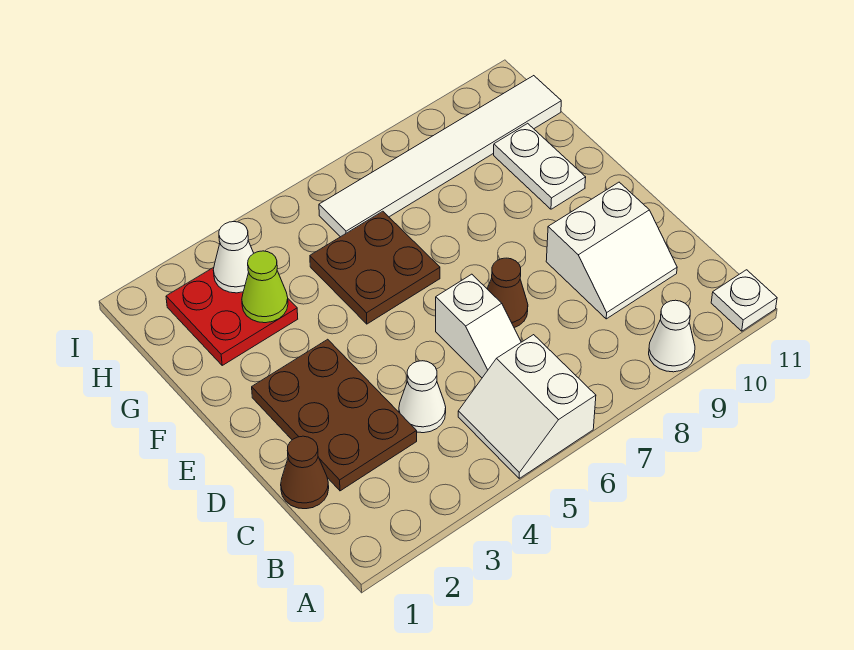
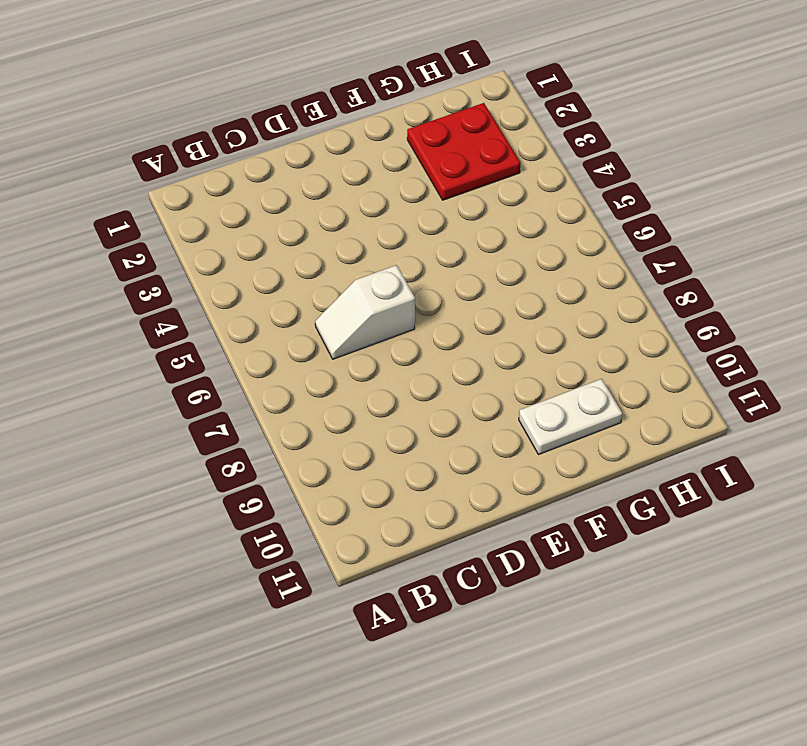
none -> white 2x2 slope [458,335,596,478]
none -> white 1x1 cone [649,300,695,372]
none -> white 1x1 plate [711,270,777,331]

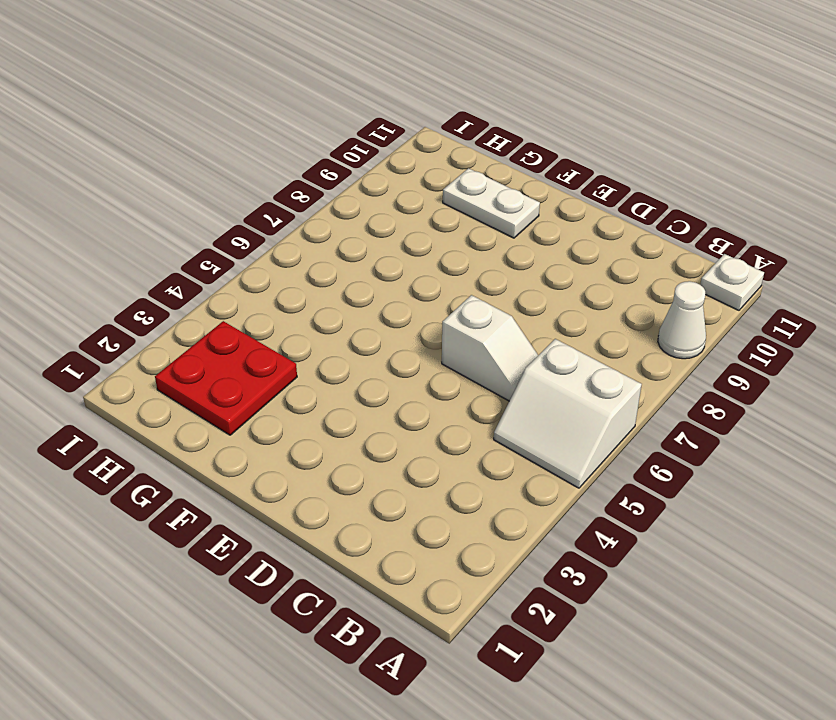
none -> brown 1x1 cone [281,436,329,509]
none -> brown 2x3 plate [252,339,417,491]
none -> white 1x1 cone [399,361,446,433]

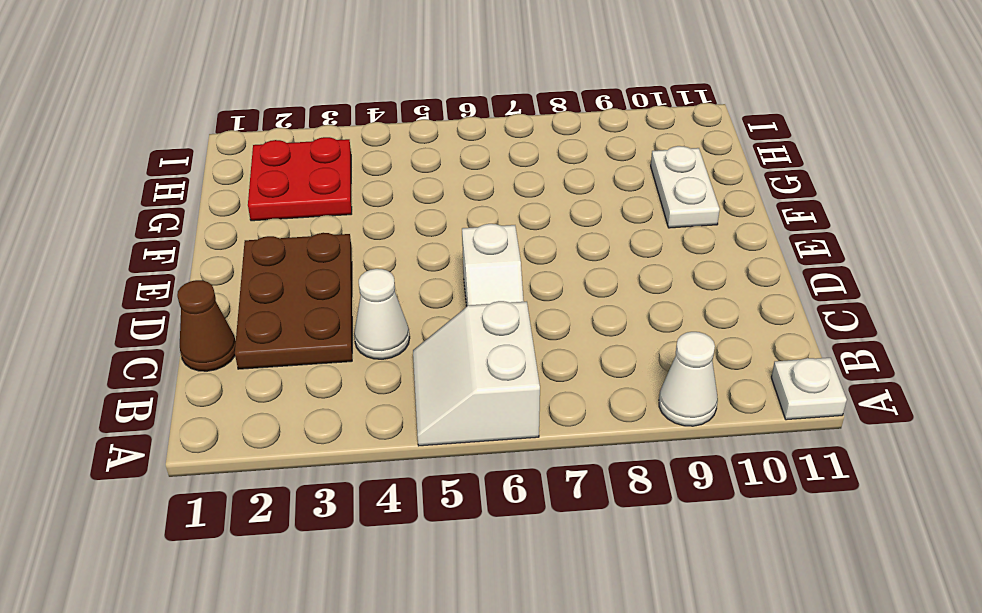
none -> white 2x2 slope [546,182,677,319]
none -> brown 1x1 cone [488,258,528,328]
none -> brown 2x2 plate [310,211,440,324]

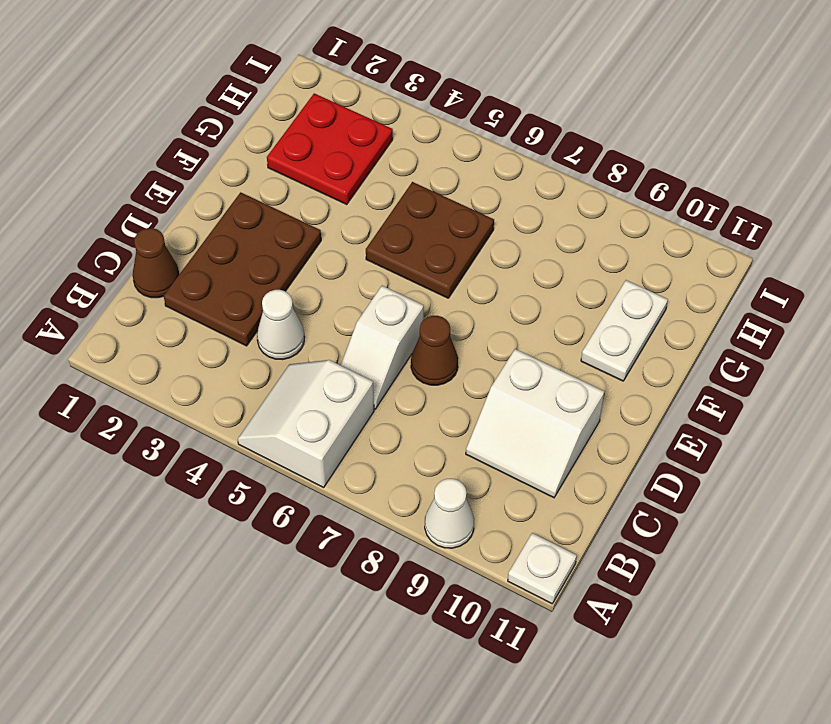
none -> white 1x6 tile [319,76,561,237]
none -> lime 1x1 cone [242,251,288,323]
none -> white 1x1 cone [213,222,254,293]

